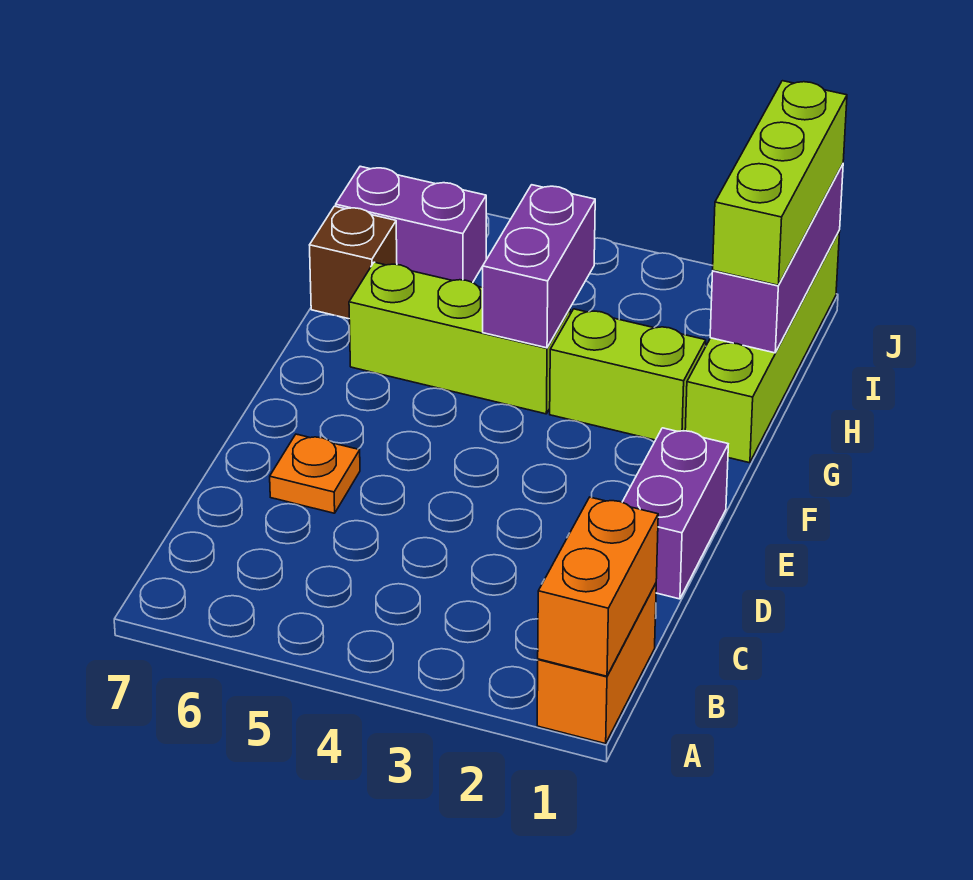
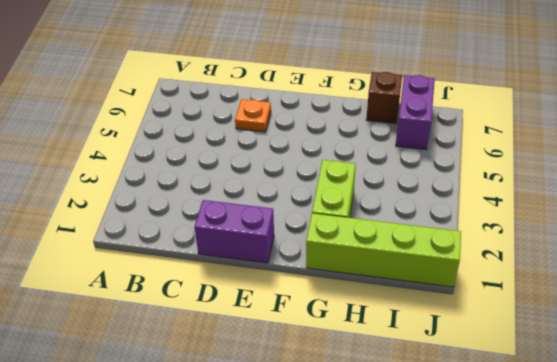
none -> orange 1x2 brick [537,584,656,744]
none -> lime 1x3 brick [349,262,570,414]
none -> orange 1x2 brick [538,497,658,676]

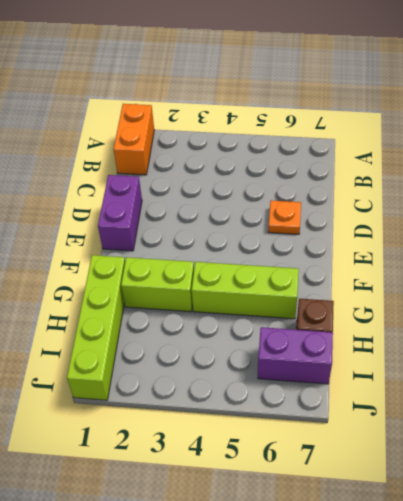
none -> orange 1x2 brick [538,497,658,676]
none -> purple 1x2 brick [483,185,595,348]
none -> purple 1x3 brick [710,164,843,353]

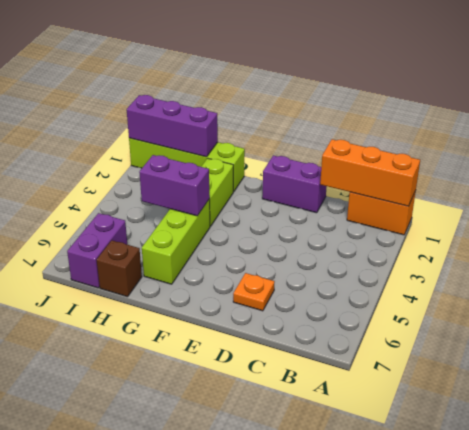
orange 1x3 brick [320,139,420,206] -> orange 1x2 brick [538,497,658,676]
none -> lime 1x3 brick [713,81,847,285]

